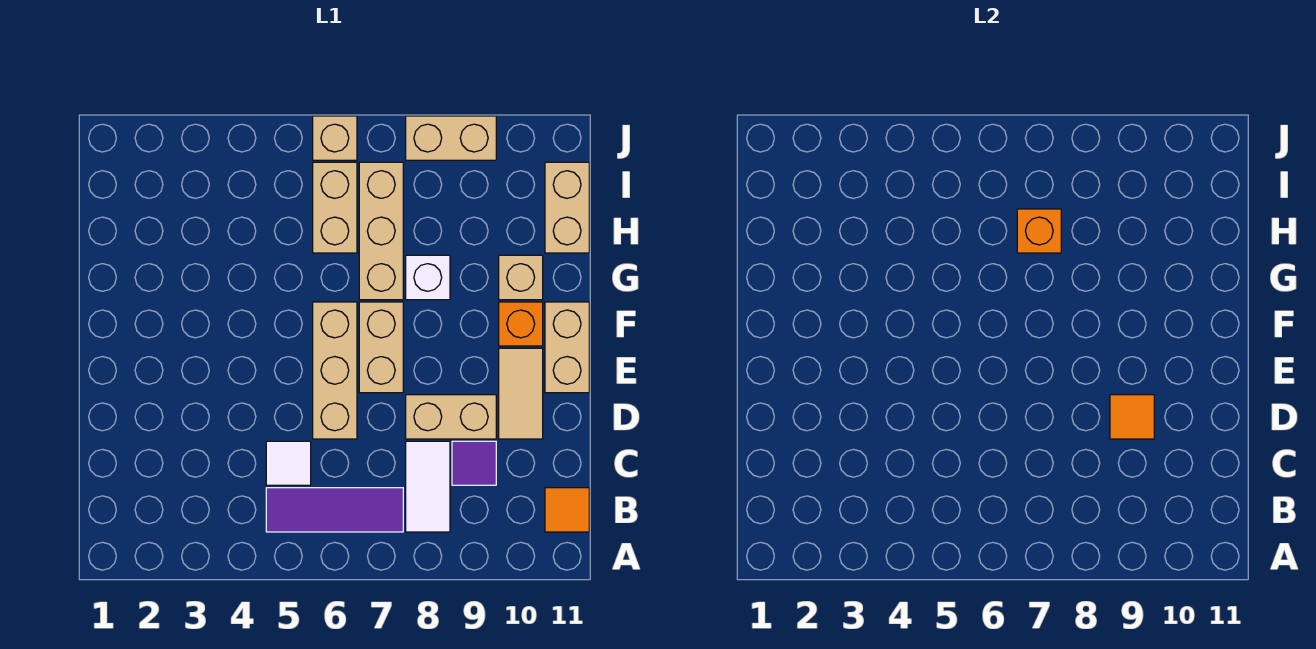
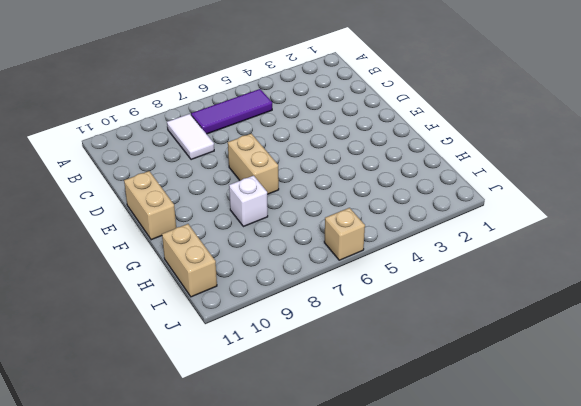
none -> orange 1x1 tile [545,488,589,532]
none -> white 1x1 tile [266,441,311,485]
none -> purple 1x1 tile [452,441,496,485]

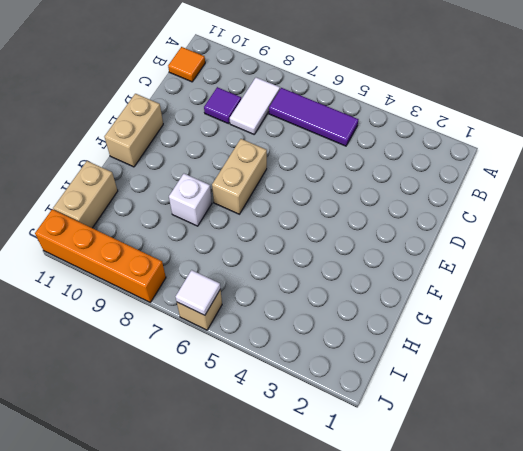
white 1x1 tile [176,270,220,315] -> white 1x1 tile moved to [266,441,311,485]
orange 1x4 brick [35,209,166,302] -> tan 1x2 brick [406,116,496,160]
none -> tan 1x3 brick [313,302,357,439]
none -> tan 1x2 brick [406,395,496,439]
none -> tan 1x2 tile [499,348,543,439]

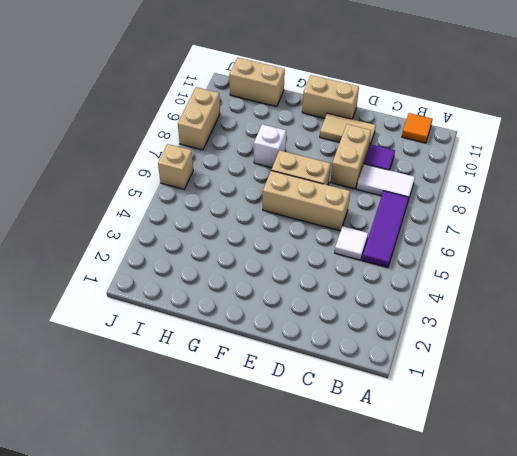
none -> orange 1x1 brick [499,302,543,346]
none -> tan 1x3 brick [359,162,403,300]
none -> tan 1x1 brick [499,255,543,300]

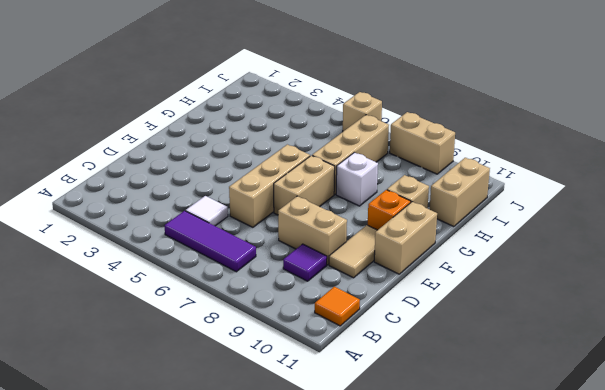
none -> white 1x2 tile [406,441,450,532]
none -> tan 1x2 brick [313,162,357,253]
none -> orange 1x1 tile [1110,395,1154,439]

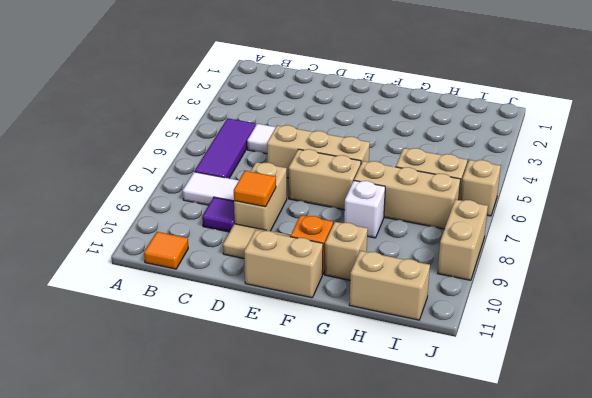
none -> orange 1x1 brick [1017,209,1061,253]

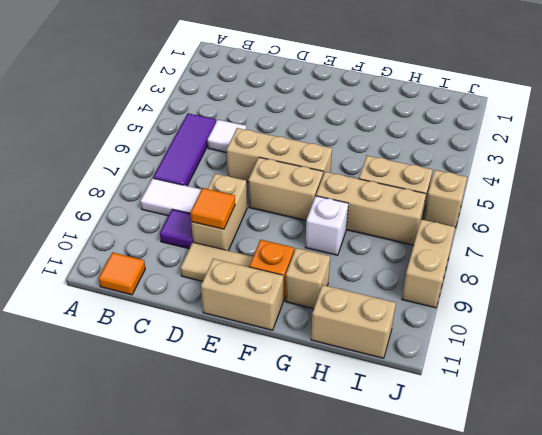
none -> orange 1x1 brick [1017,209,1061,253]

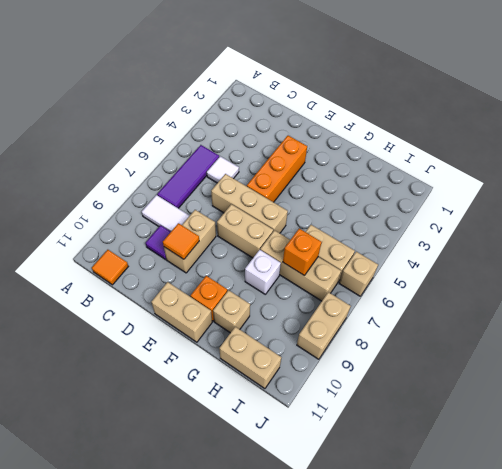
orange 1x3 brick [247,136,307,202] -> none
none -> tan 1x2 tile [499,348,543,439]

